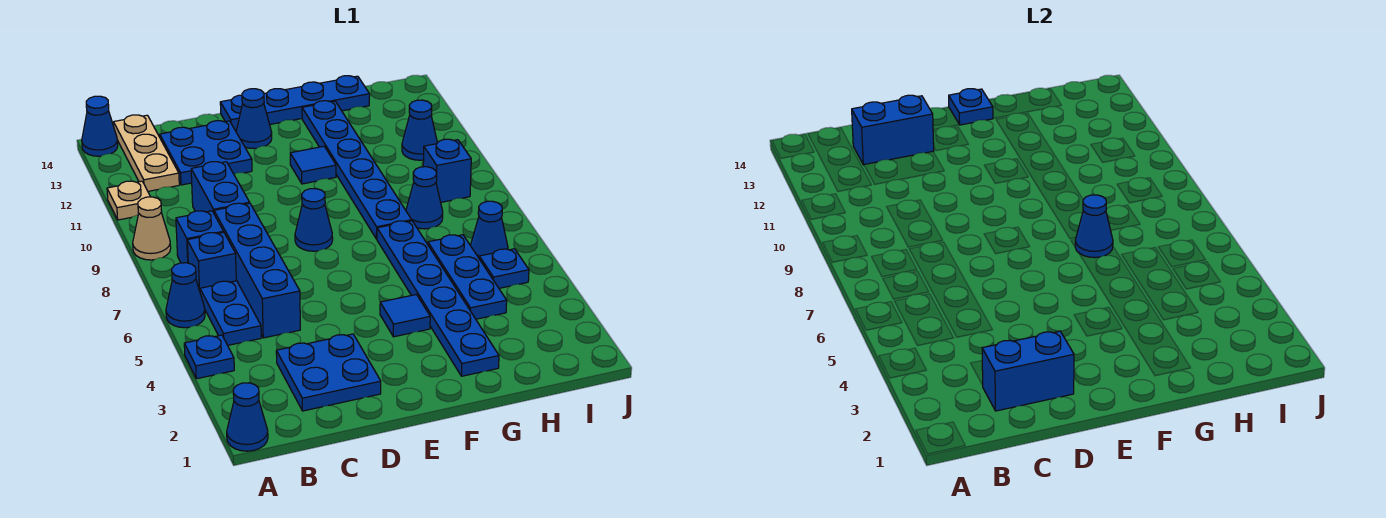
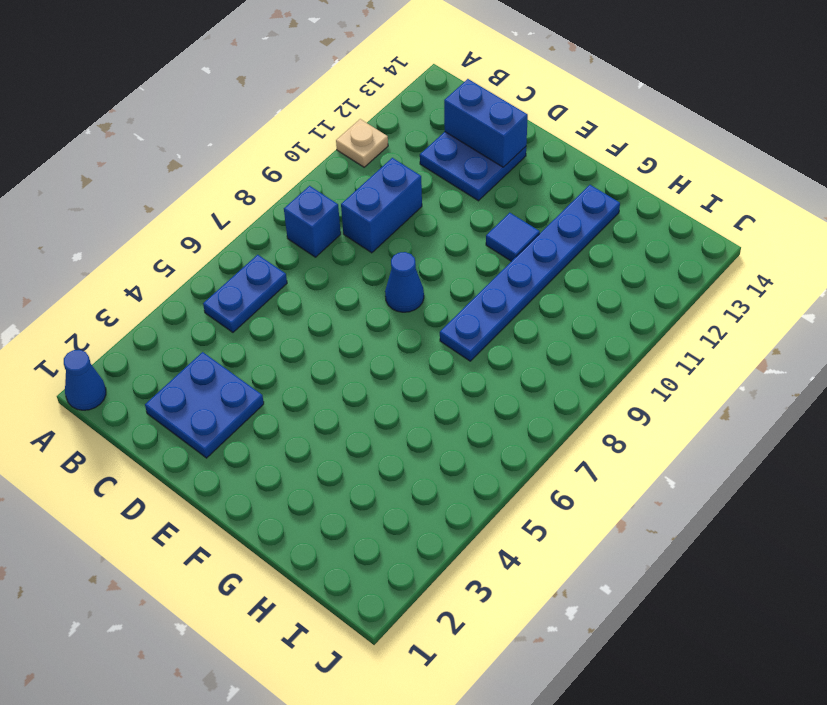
none -> blue 1x1 plate [184,335,234,379]
none -> blue 1x1 cone [166,263,205,328]
none -> tan 1x1 cone [133,197,171,260]
none -> blue 1x1 cone [82,96,118,156]

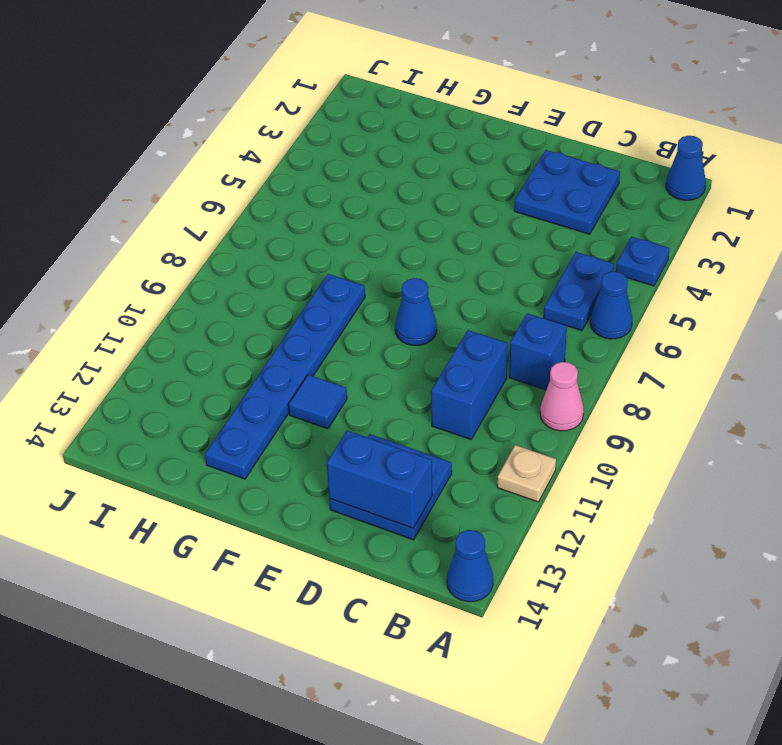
pink 1x1 cone [540,362,584,431] -> tan 1x1 cone [133,197,171,260]
none -> blue 1x1 brick [187,232,236,290]
none -> tan 1x3 plate [114,115,179,191]
none -> blue 1x4 brick [214,203,300,338]
none -> blue 1x1 cone [236,89,272,148]

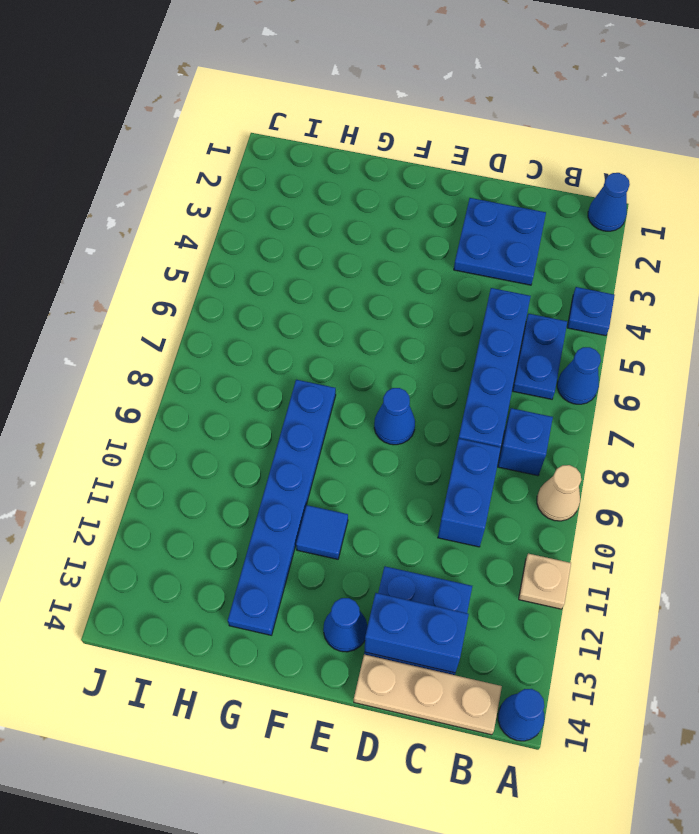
tan 1x3 plate [354,654,502,735] -> tan 1x3 plate turned to [114,115,179,191]
none -> blue 1x1 brick [187,232,236,290]
none -> blue 1x4 plate [220,76,370,131]
none -> blue 1x1 tile [380,295,430,337]
none -> blue 1x6 plate [377,221,499,376]

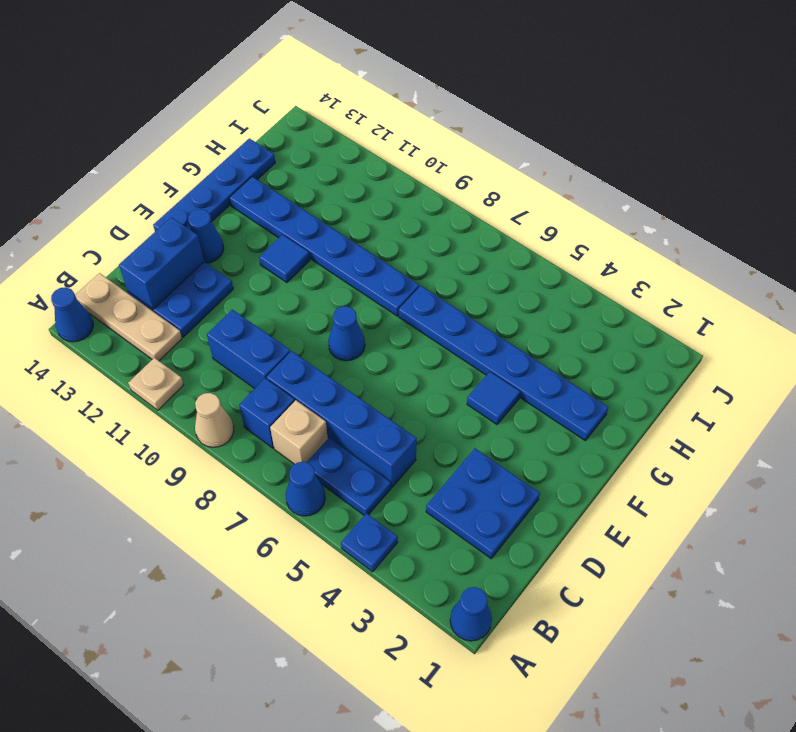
tan 1x1 brick [270,400,328,464] -> blue 1x1 brick [187,232,236,290]
none -> blue 1x3 plate [428,235,507,319]
none -> blue 1x1 cone [406,167,443,229]
none -> blue 1x1 plate [479,249,529,288]
none -> blue 1x1 cone [471,201,508,258]

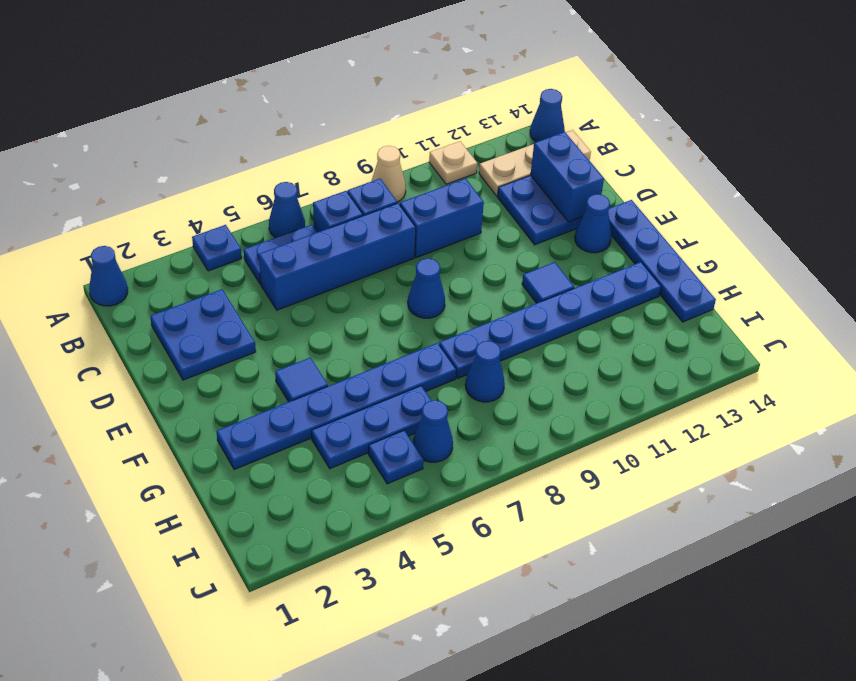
none -> blue 1x1 brick [423,139,471,202]
none -> blue 1x1 cone [402,100,437,160]
none -> blue 1x2 brick [982,331,1074,411]
none -> blue 1x1 plate [949,89,993,125]

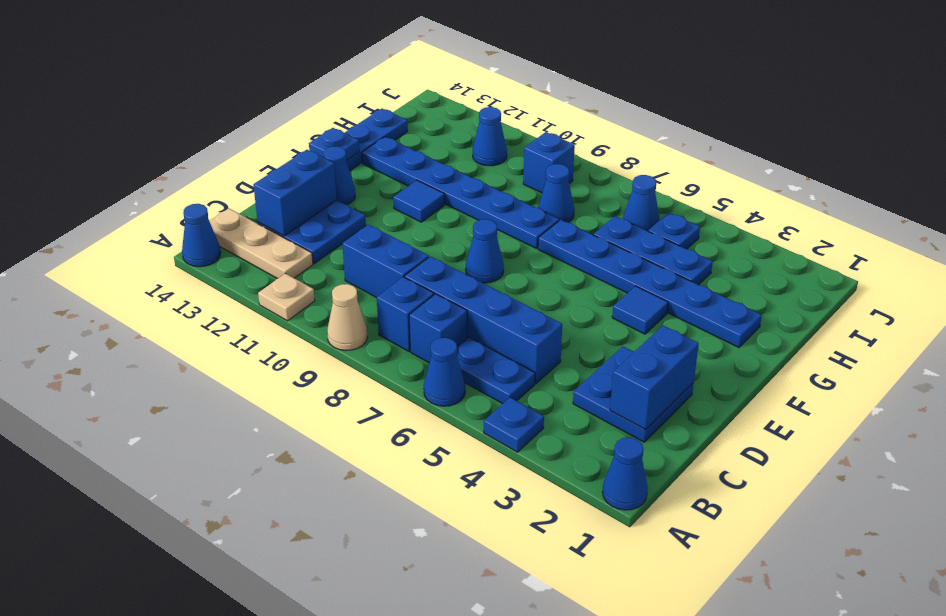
none -> blue 1x1 cone [1075,195,1113,258]

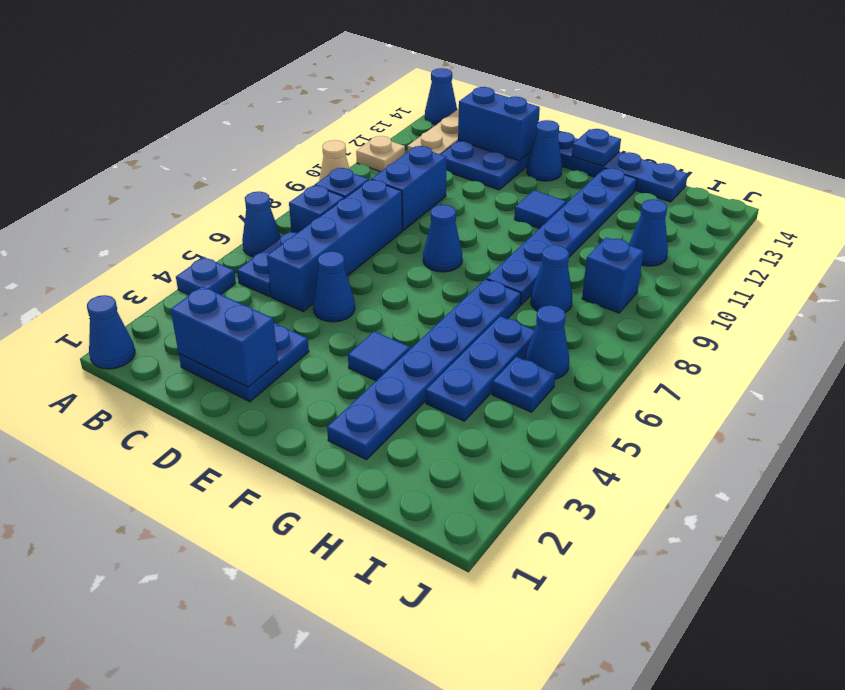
blue 1x1 cone [313,251,355,322] -> blue 1x1 cone moved to [1075,195,1113,258]

